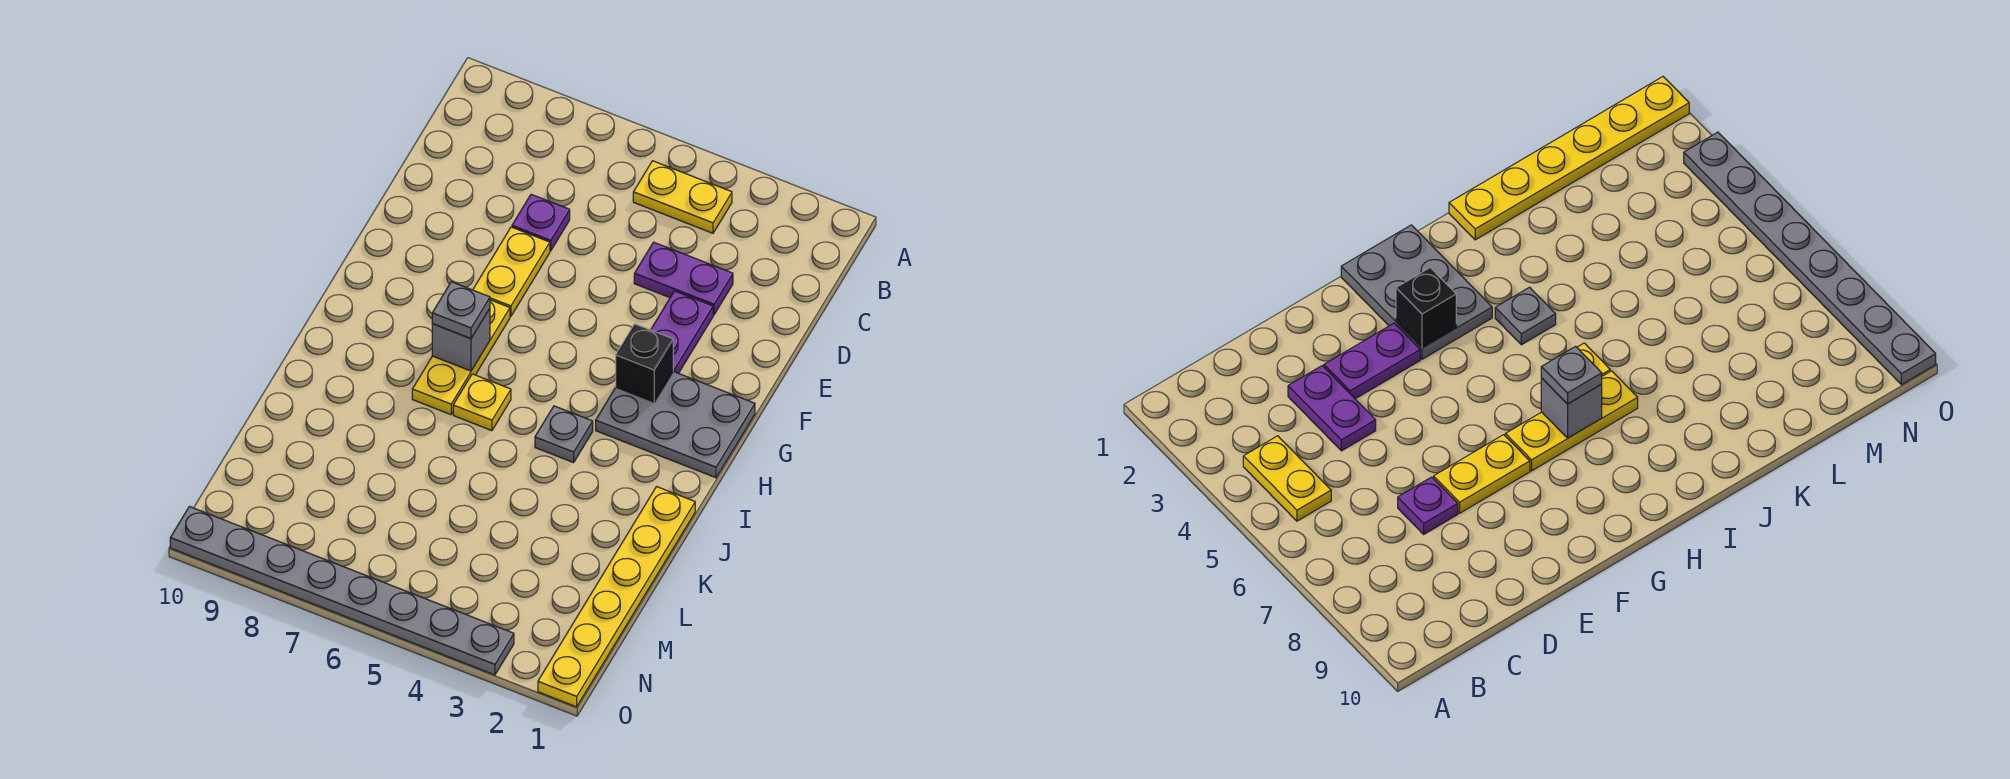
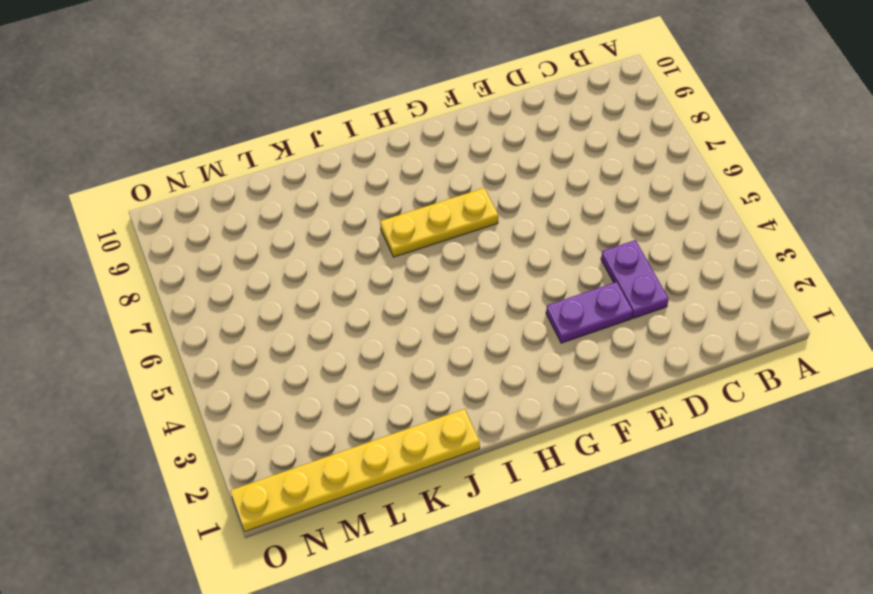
none -> yellow 1x2 plate [633,161,732,233]
none -> purple 1x1 plate [512,194,570,251]
none -> yellow 1x2 plate [473,227,550,316]

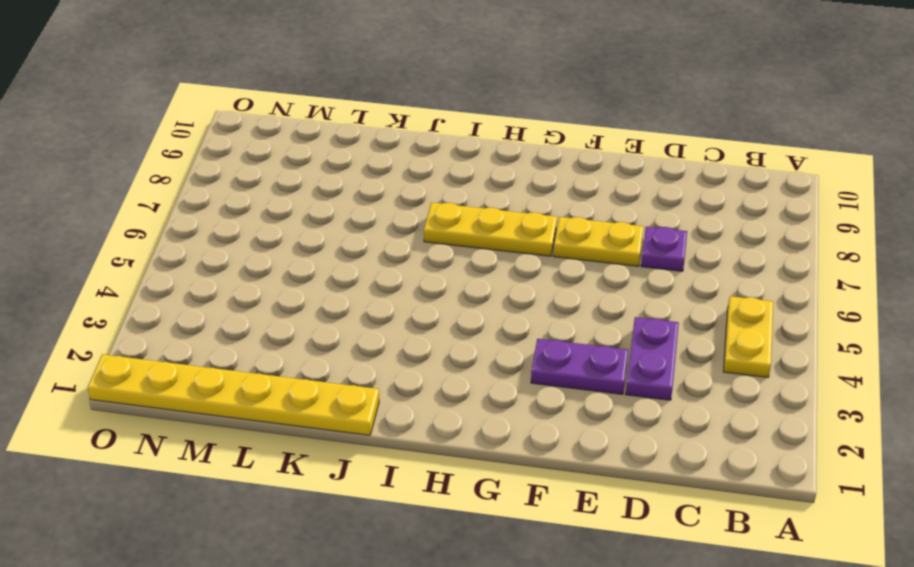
none -> grey 2x3 plate [596,372,755,478]
none -> grey 1x1 plate [535,406,593,462]
none -> yellow 1x1 plate [453,374,511,431]

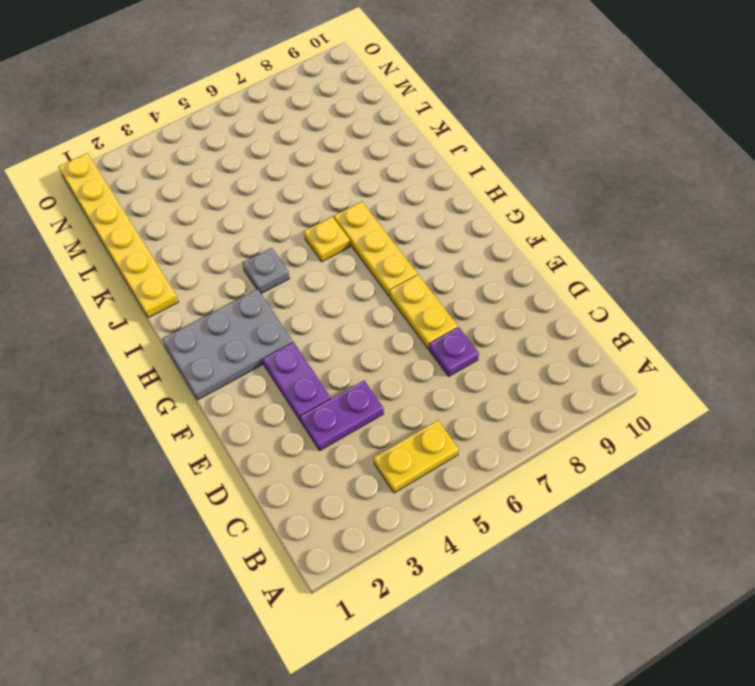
none -> grey 1x8 plate [170,507,514,675]
none -> black 1x1 brick [616,324,673,402]
none -> grey 1x1 brick [432,309,490,371]

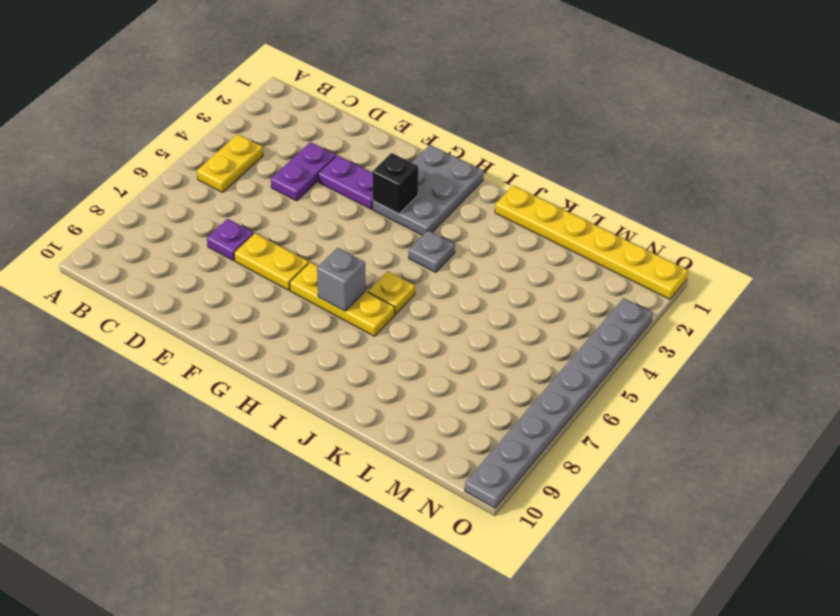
none -> grey 1x1 plate [432,282,490,338]

